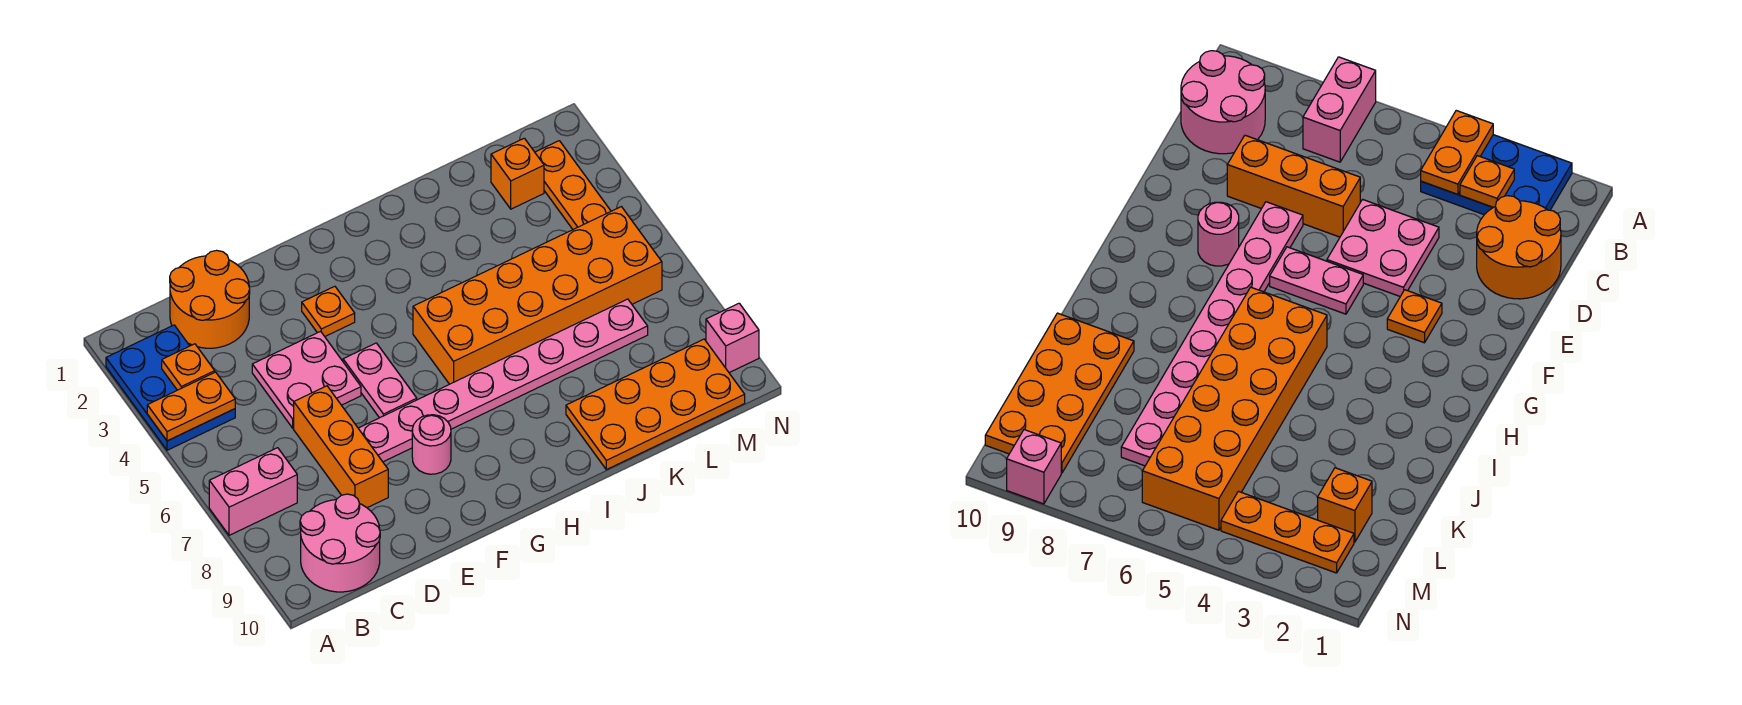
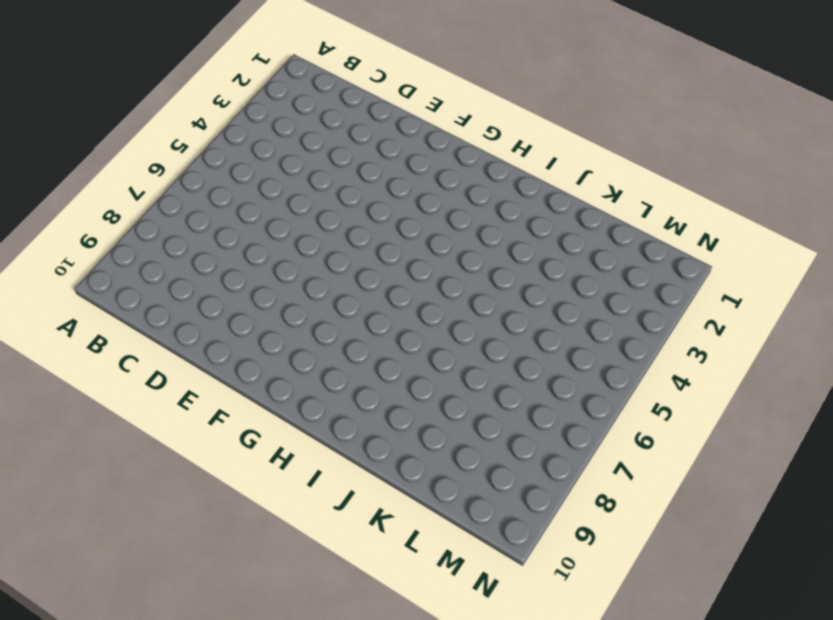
none -> blue 2x3 plate [106,325,235,450]
none -> pink 1x2 brick [209,448,297,535]
none -> pink 2x2 round brick [300,494,380,592]

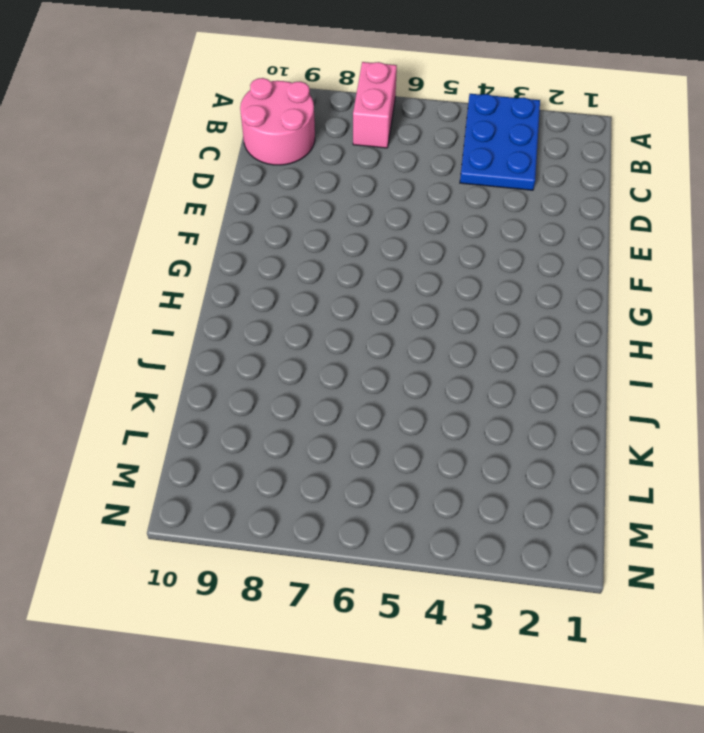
blue 2x3 plate [460,94,540,190] -> blue 2x3 plate turned to [106,325,235,450]
none -> orange 2x2 round brick [170,250,250,348]
none -> pink 2x2 plate [252,331,361,428]
none -> orange 1x3 brick [294,386,388,508]

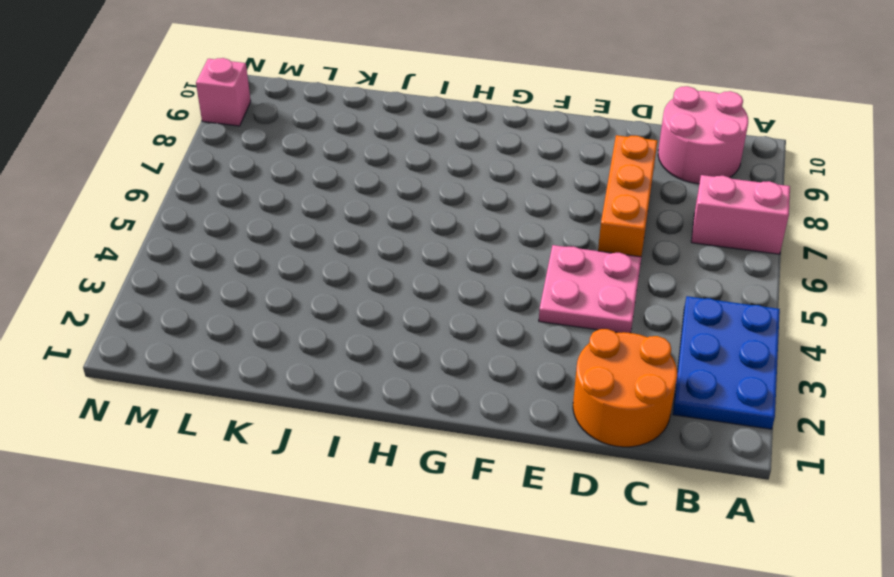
none -> pink 1x8 plate [358,299,648,462]
none -> orange 1x1 plate [302,286,355,336]
none -> pink 1x2 plate [343,343,417,418]

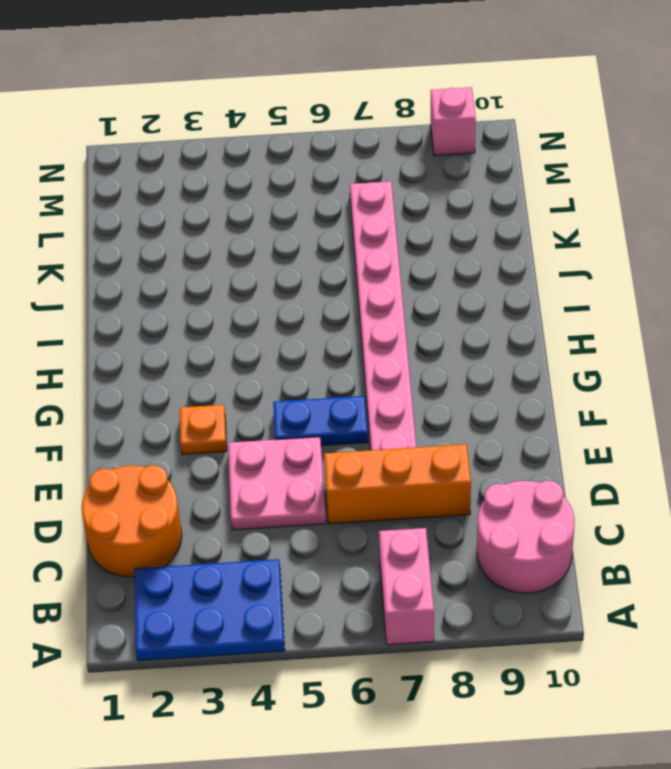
blue 1x2 plate [273,396,368,446] -> pink 1x2 plate [343,343,417,418]
none -> pink 1x1 round brick [412,415,451,474]
none -> orange 2x6 brick [413,207,662,384]
none -> orange 2x4 plate [566,339,745,470]

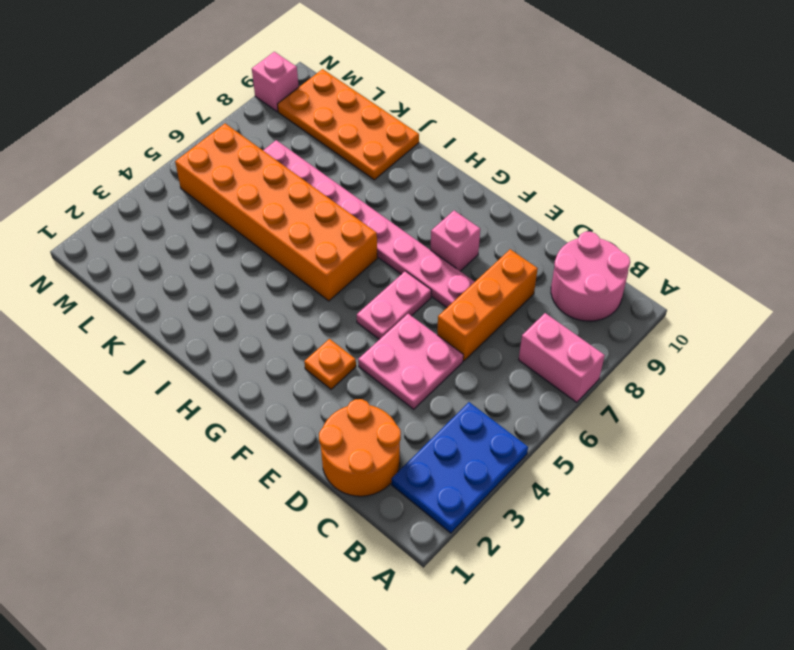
pink 1x1 brick [430,211,480,271] -> pink 1x1 round brick [412,415,451,474]
none -> orange 1x1 brick [491,138,544,209]
none -> orange 1x3 plate [535,141,611,229]
none -> orange 1x2 plate [147,372,235,441]

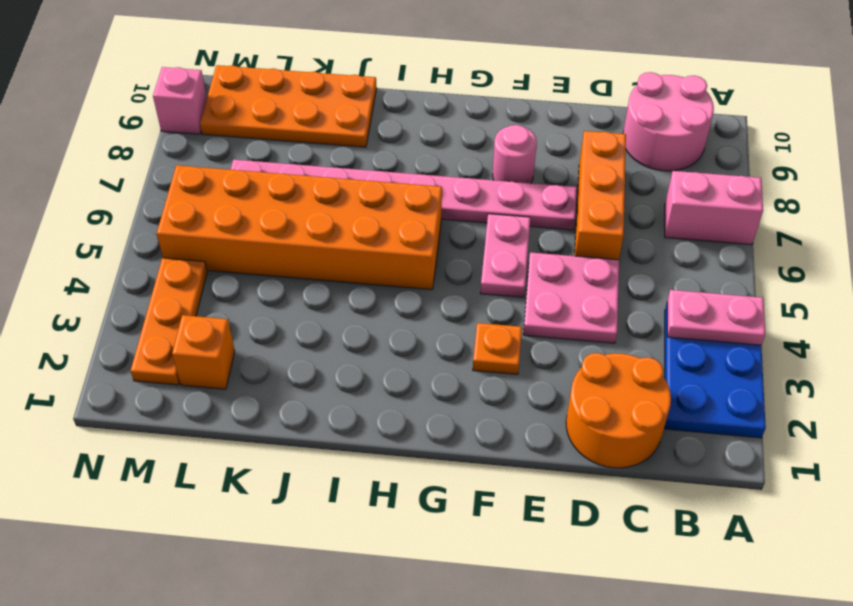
pink 1x2 plate [667,290,765,345] -> orange 1x2 plate [147,372,235,441]
none -> orange 1x1 plate [162,344,215,390]

